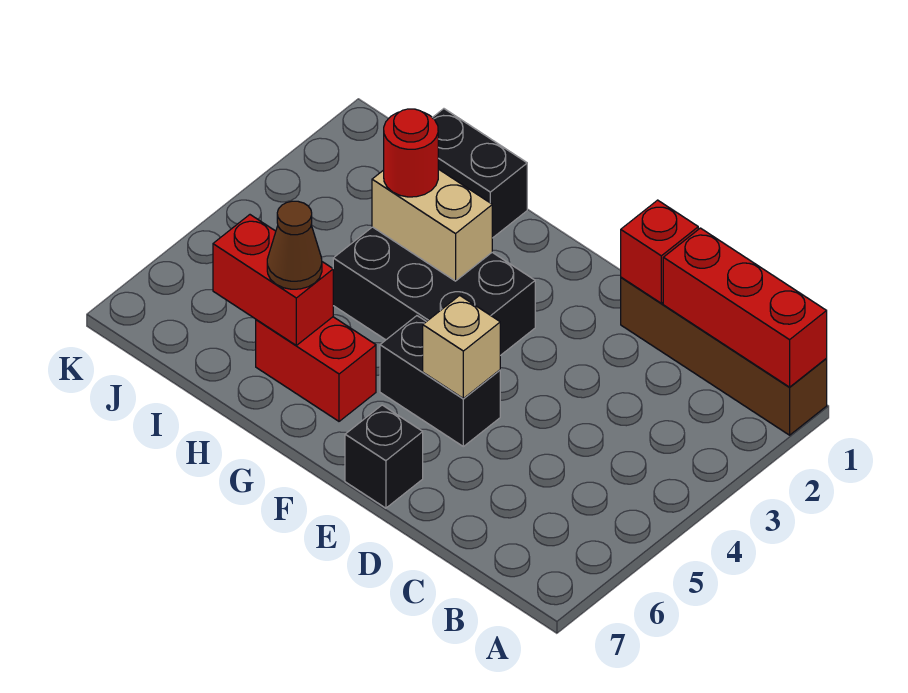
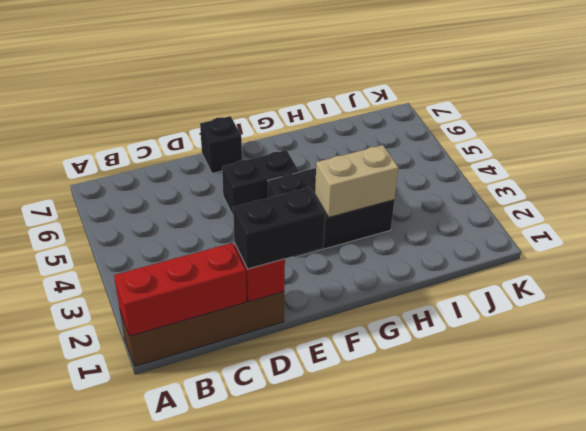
black 1x2 brick [233,187,325,269] -> black 1x2 brick moved to [432,109,527,238]
none -> red 1x2 brick [256,317,376,421]
none -> tan 1x1 brick [423,295,500,398]
none -> red 1x2 brick [213,215,333,345]

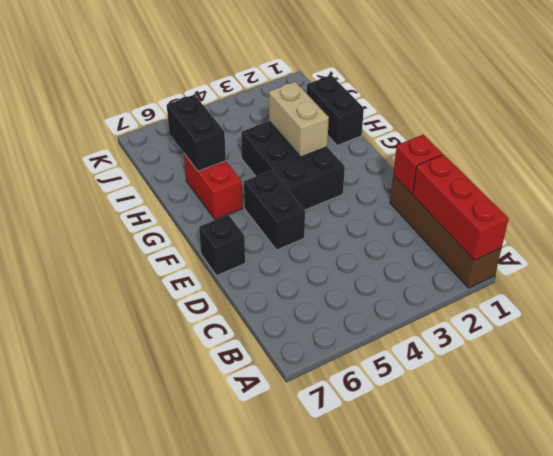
black 1x2 brick [167,95,226,171] -> red 1x2 brick [213,215,333,345]
none -> tan 1x1 brick [423,295,500,398]
none -> red 1x1 round brick [384,109,438,197]
none -> brown 1x1 cone [267,201,322,289]

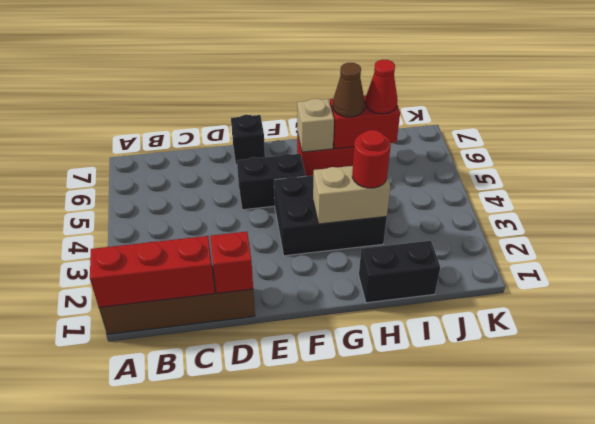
tan 1x1 brick [297,99,334,152] -> tan 1x1 brick moved to [423,295,500,398]
red 1x1 cone [365,59,398,114] -> none

